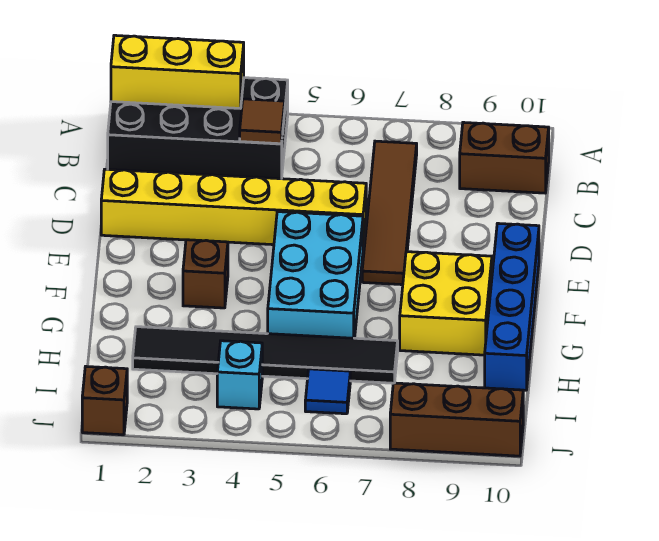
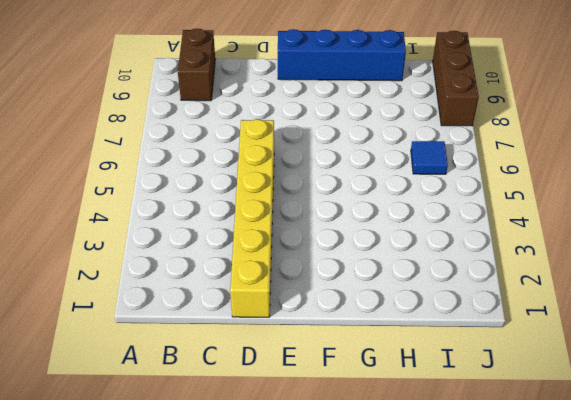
none -> black 2x4 brick [108,78,288,179]
none -> brown 1x4 tile [362,141,417,285]
none -> cyan 2x3 brick [268,212,363,338]

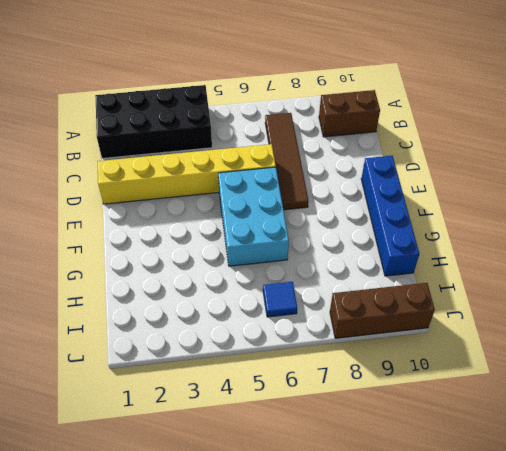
none -> brown 1x1 brick [183,240,228,308]
none -> yellow 2x2 brick [400,252,492,355]
none -> black 1x6 tile [133,327,398,383]

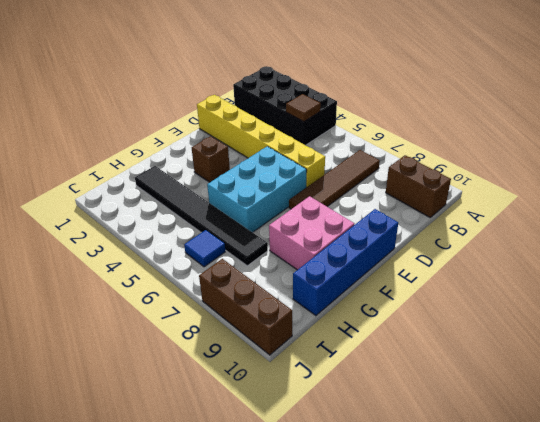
pink 2x2 brick [269,196,355,270] -> yellow 2x2 brick [400,252,492,355]
none -> cyan 1x1 brick [217,341,262,409]
none -> brown 1x1 brick [82,367,127,435]
none -> yellow 1x3 brick [111,35,244,108]

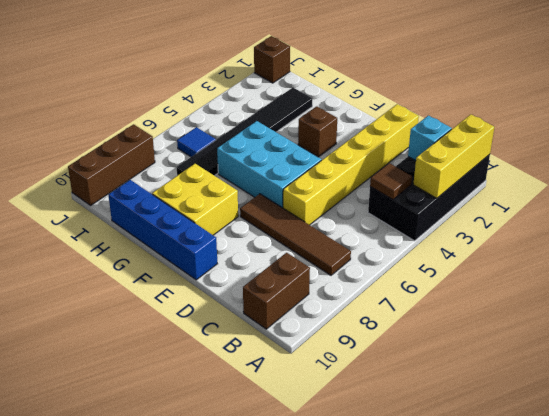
cyan 1x1 brick [408,116,452,161] -> cyan 1x1 brick moved to [217,341,262,409]

